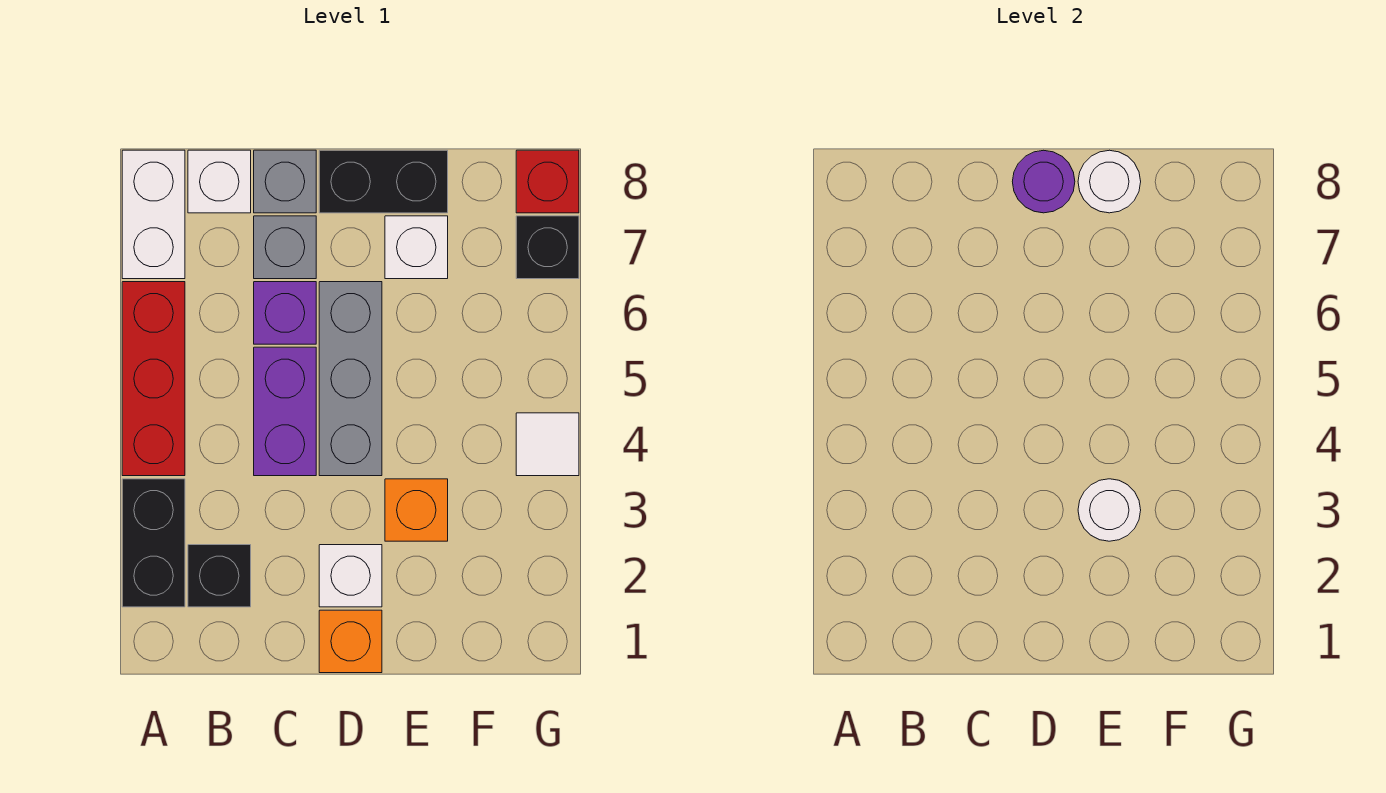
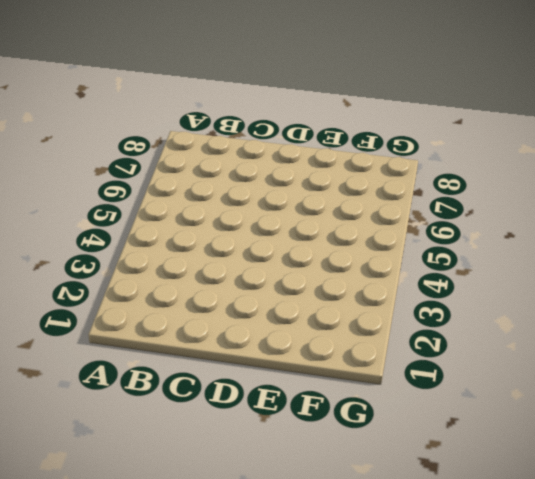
none -> black 1x2 brick [122,479,185,607]
none -> red 1x3 brick [122,282,185,476]
none -> white 1x2 brick [122,150,185,279]

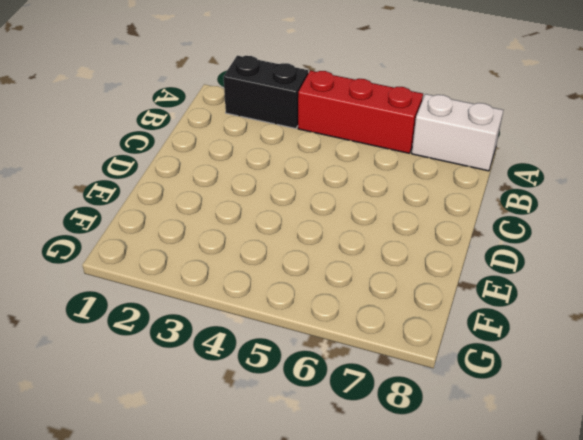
none -> black 1x1 brick [188,545,251,607]
none -> white 1x1 brick [188,150,251,213]
none -> purple 1x2 brick [254,347,316,476]

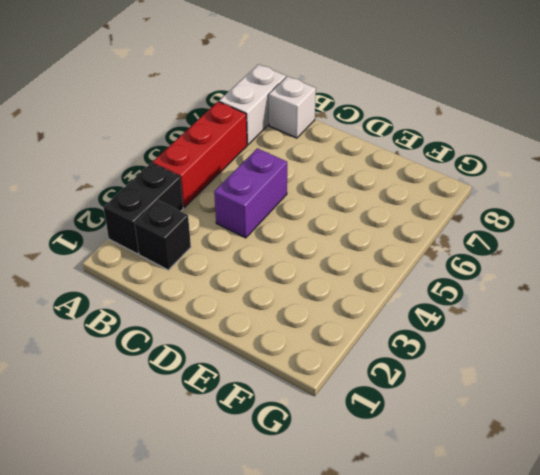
none -> purple 1x1 brick [254,282,316,344]
none -> grey 1x1 brick [254,216,316,279]
none -> grey 1x1 brick [254,150,316,213]

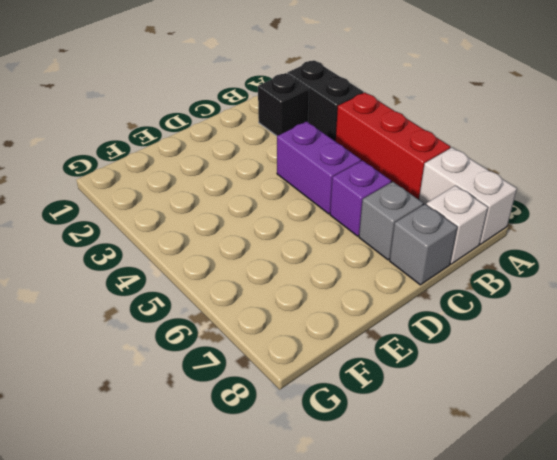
none -> orange 1x1 brick [319,610,382,673]
none -> white 1x1 brick [319,545,382,607]
none -> grey 1x3 brick [319,282,382,476]

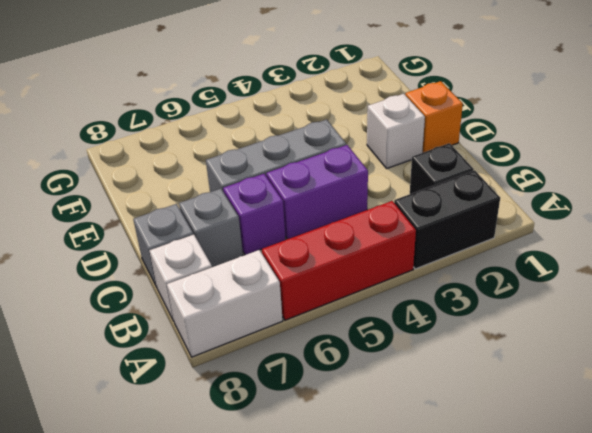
none -> black 1x2 brick [319,150,448,213]
none -> orange 1x1 brick [385,479,448,541]
none -> white 1x1 brick [385,216,448,279]

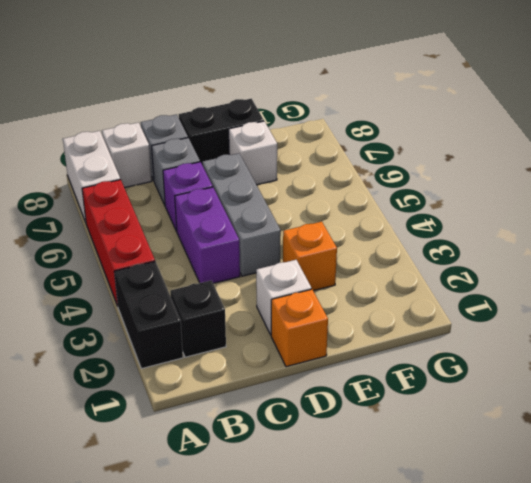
none -> white 1x1 tile [516,413,579,476]
none -> black 1x1 brick [516,216,579,279]
none -> red 1x1 brick [516,150,579,213]

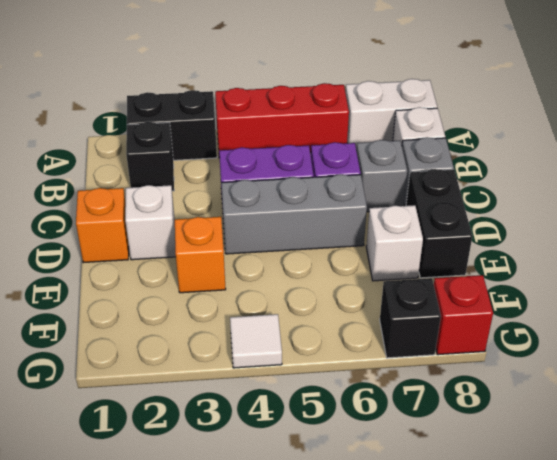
none -> purple 1x1 round brick [1012,150,1075,213]
none -> white 1x1 round brick [1078,479,1141,541]
none -> white 1x1 round brick [1078,150,1141,213]

